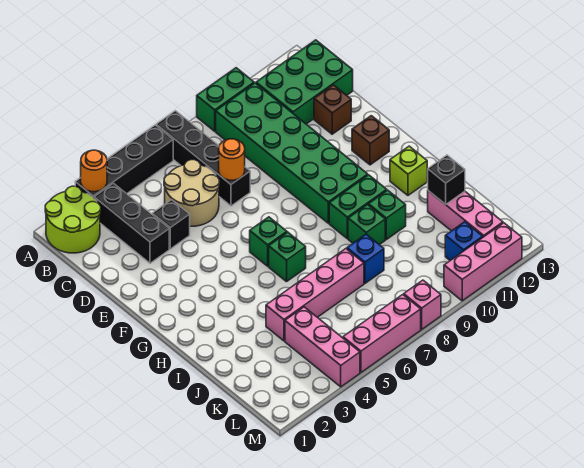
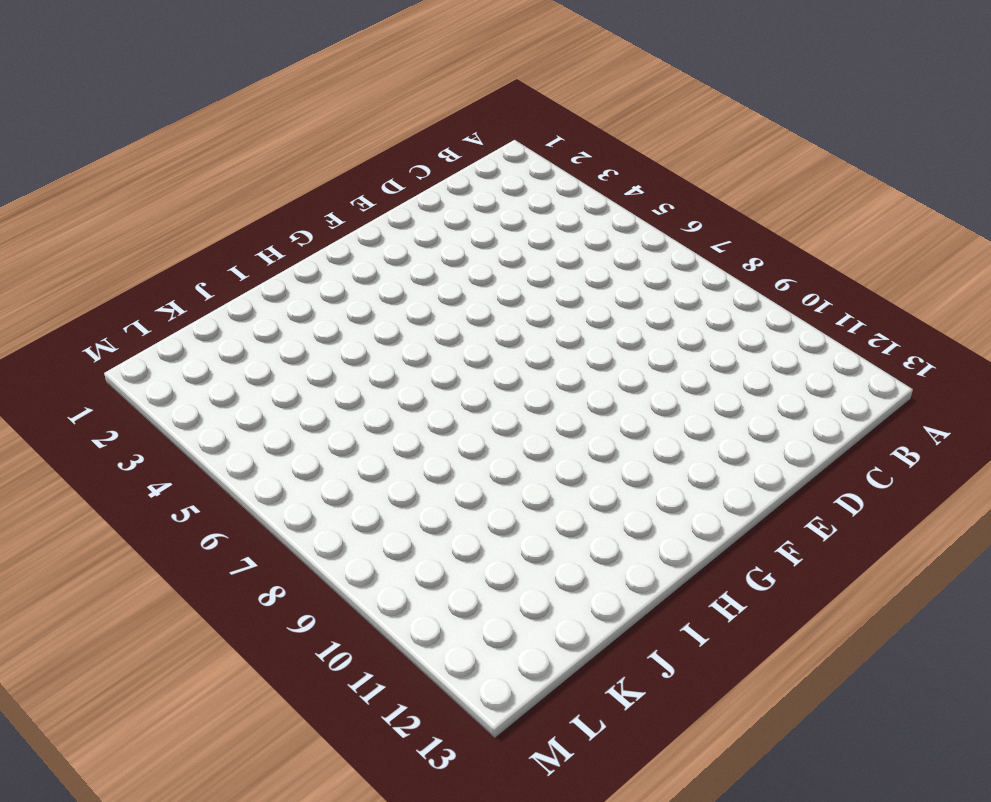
none -> lime 2x2 round brick [45,186,101,253]
none -> black 1x4 brick [75,125,173,198]
none -> black 1x4 brick [156,111,250,206]

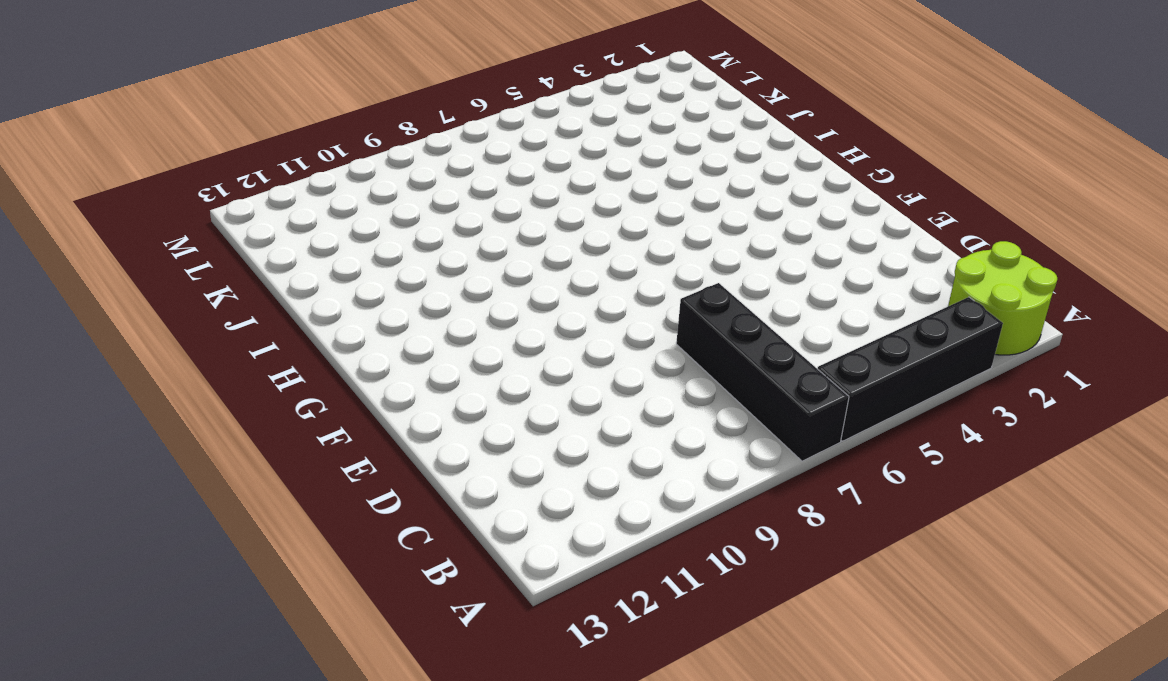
none -> green 1x2 brick [197,68,254,131]
none -> black 1x3 brick [94,183,169,263]
none -> green 2x6 brick [216,83,368,223]

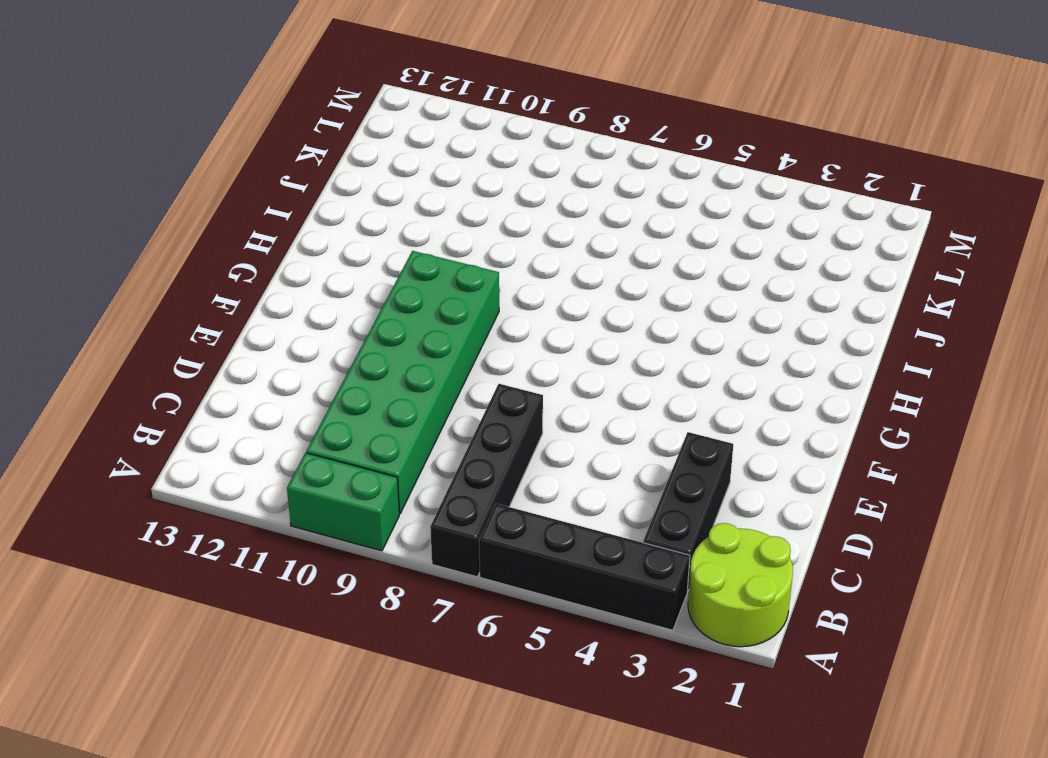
none -> green 2x3 brick [256,40,353,124]
none -> tan 2x2 round brick [164,160,220,226]
none -> black 1x1 brick [152,200,190,249]

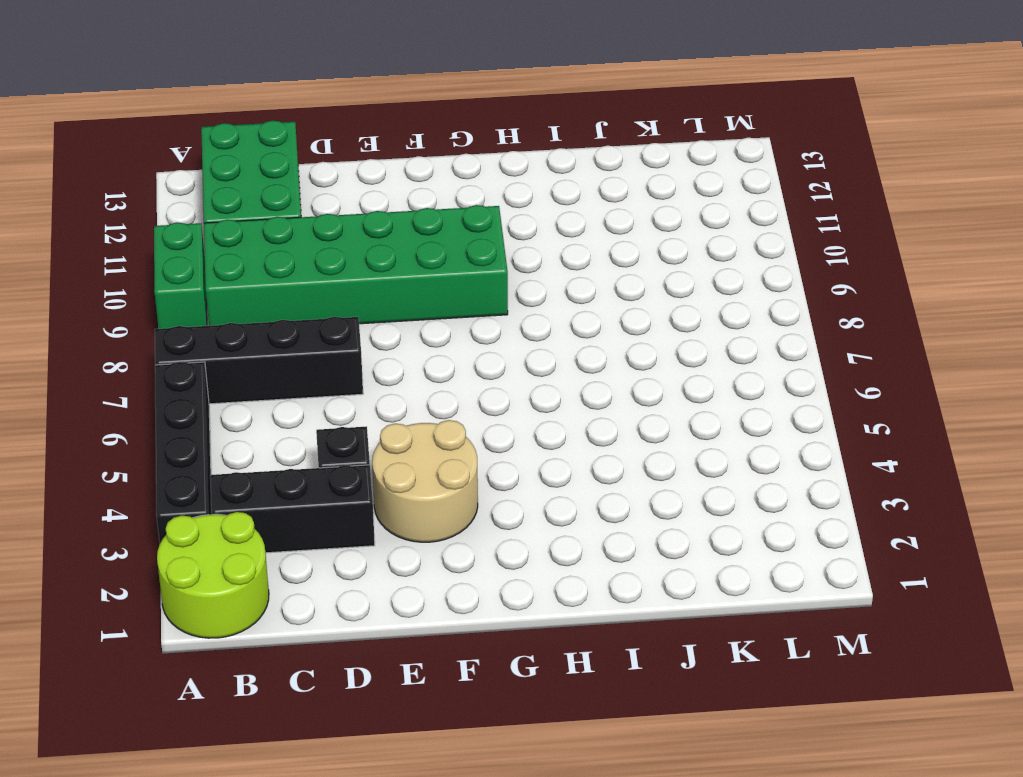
tan 2x2 round brick [372,420,478,542] -> tan 2x2 round brick moved to [164,160,220,226]
none -> brown 1x1 brick [314,85,351,134]
none -> brown 1x1 brick [352,116,389,165]
none -> green 1x1 brick [250,217,287,266]

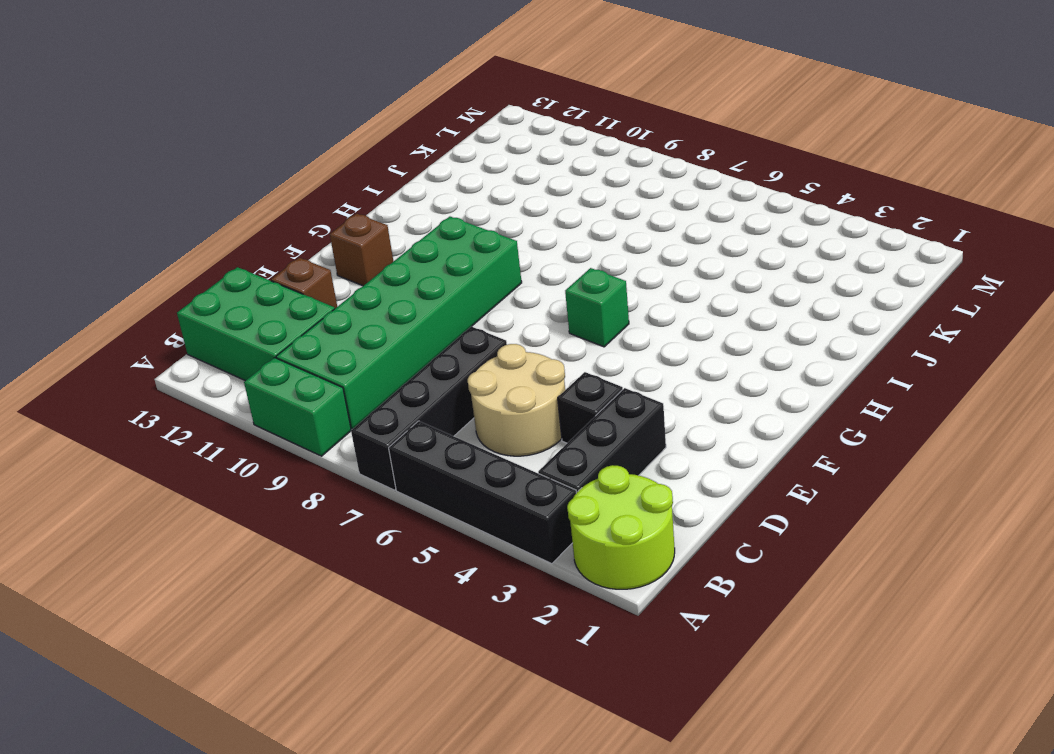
none -> green 1x1 brick [269,232,306,282]
none -> green 1x2 brick [329,175,387,238]
none -> lime 1x1 brick [390,146,427,195]

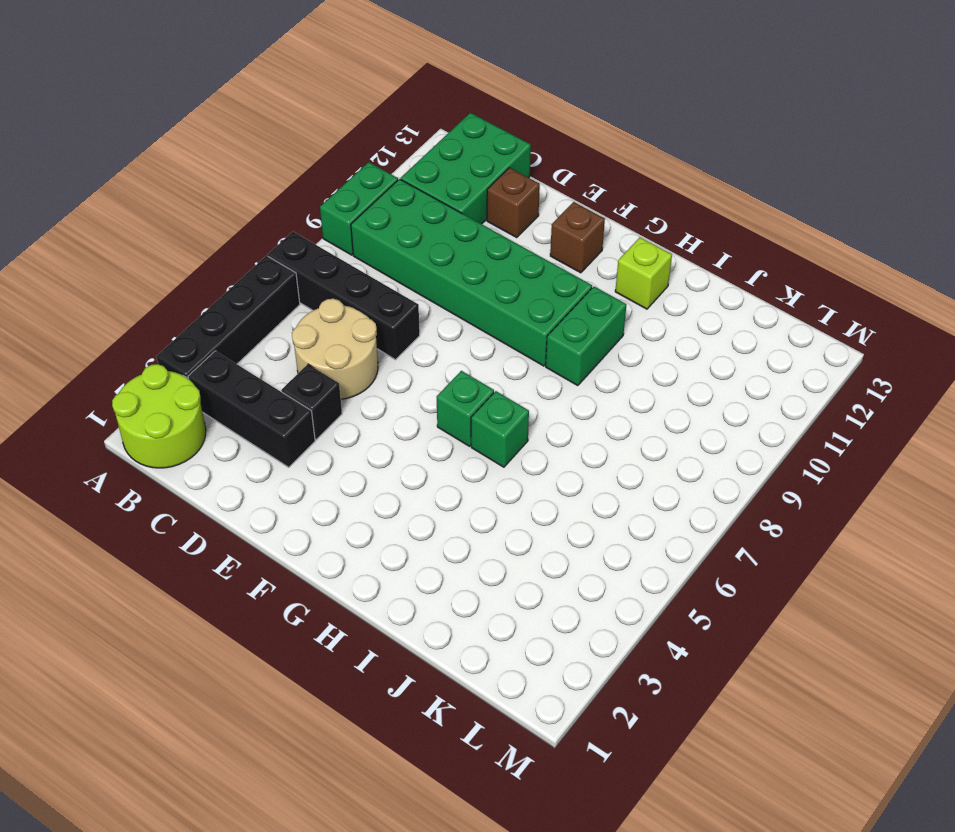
none -> green 1x1 brick [348,205,385,245]
none -> green 1x1 brick [368,190,406,240]
none -> pink 1x4 brick [266,249,364,341]

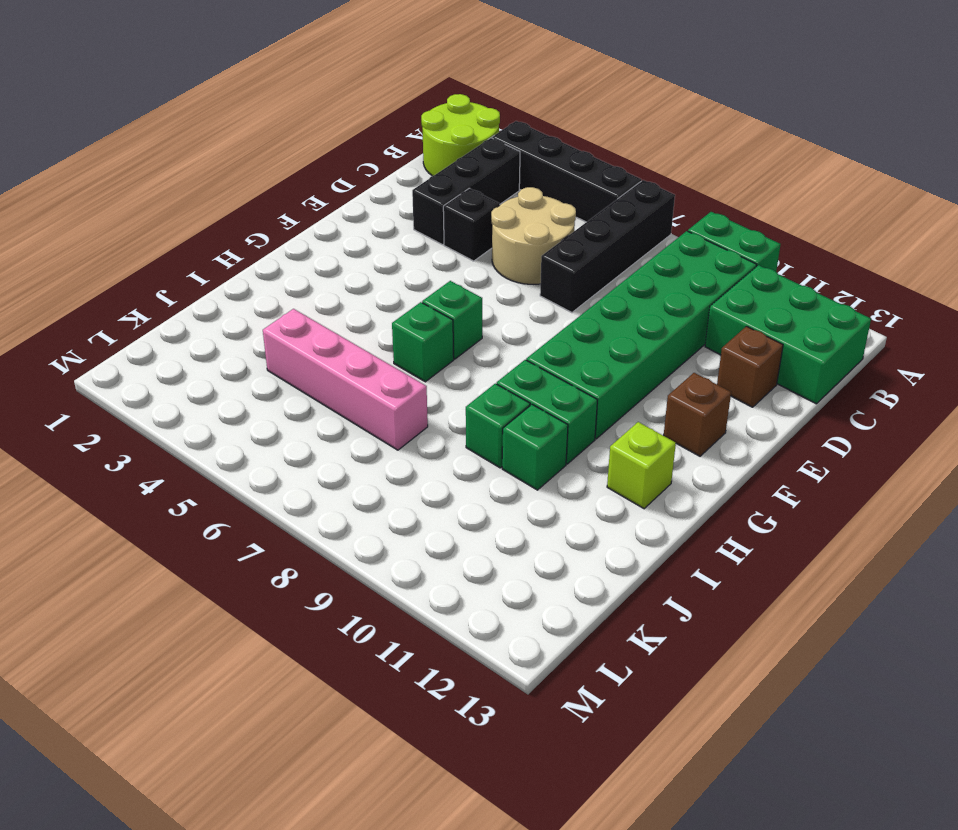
none -> blue 1x1 brick [347,234,384,283]
none -> pink 1x3 brick [428,191,503,237]
none -> pink 1x3 brick [285,307,360,387]

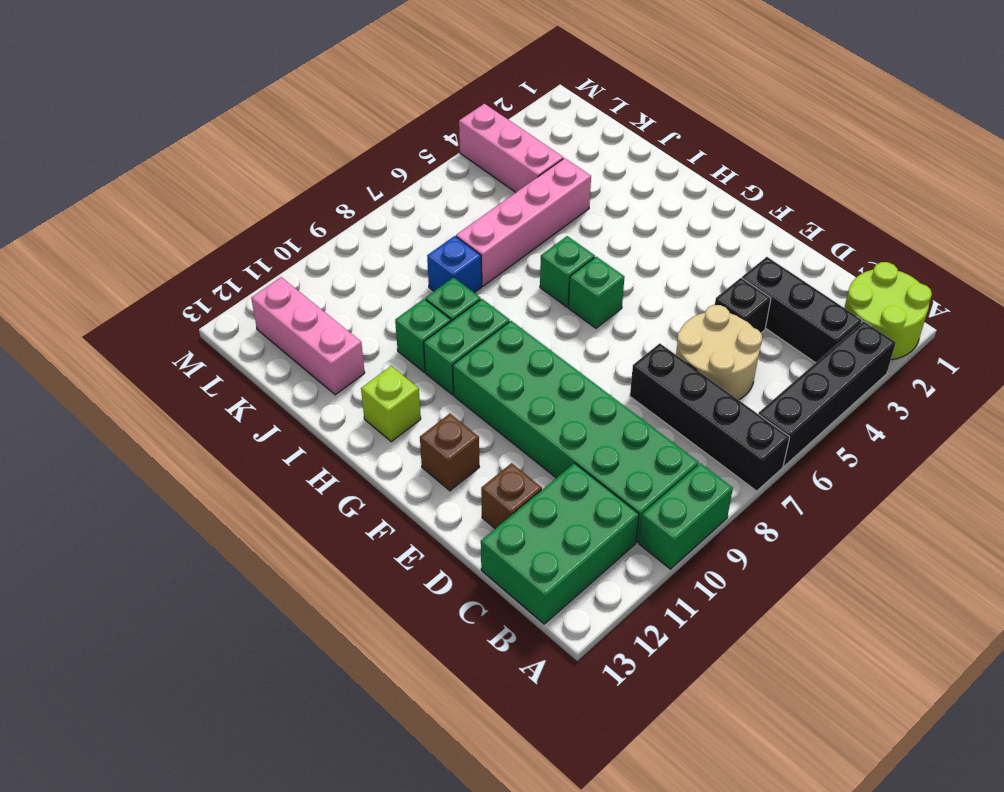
none -> blue 1x1 brick [445,222,483,260]
none -> pink 1x3 brick [343,295,421,372]
none -> pink 1x1 brick [404,280,441,329]

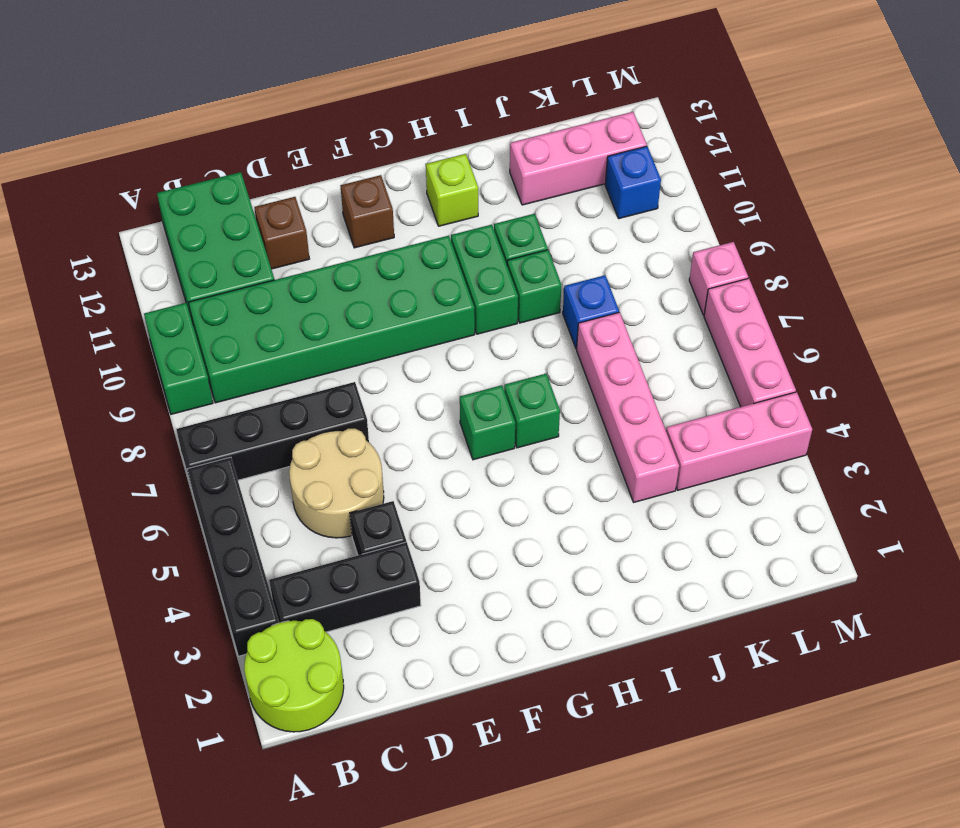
none -> pink 1x3 brick [444,223,522,301]
none -> orange 1x1 round brick [81,150,107,192]
none -> orange 1x1 round brick [219,139,245,180]

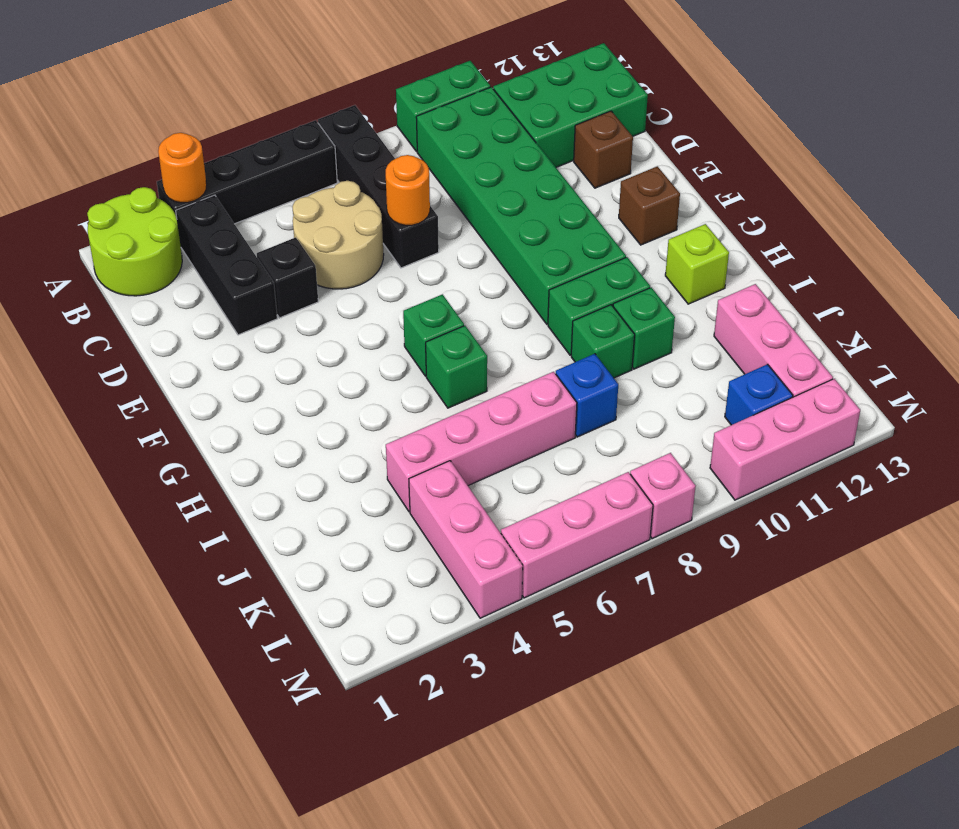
none -> black 1x1 brick [427,155,465,204]

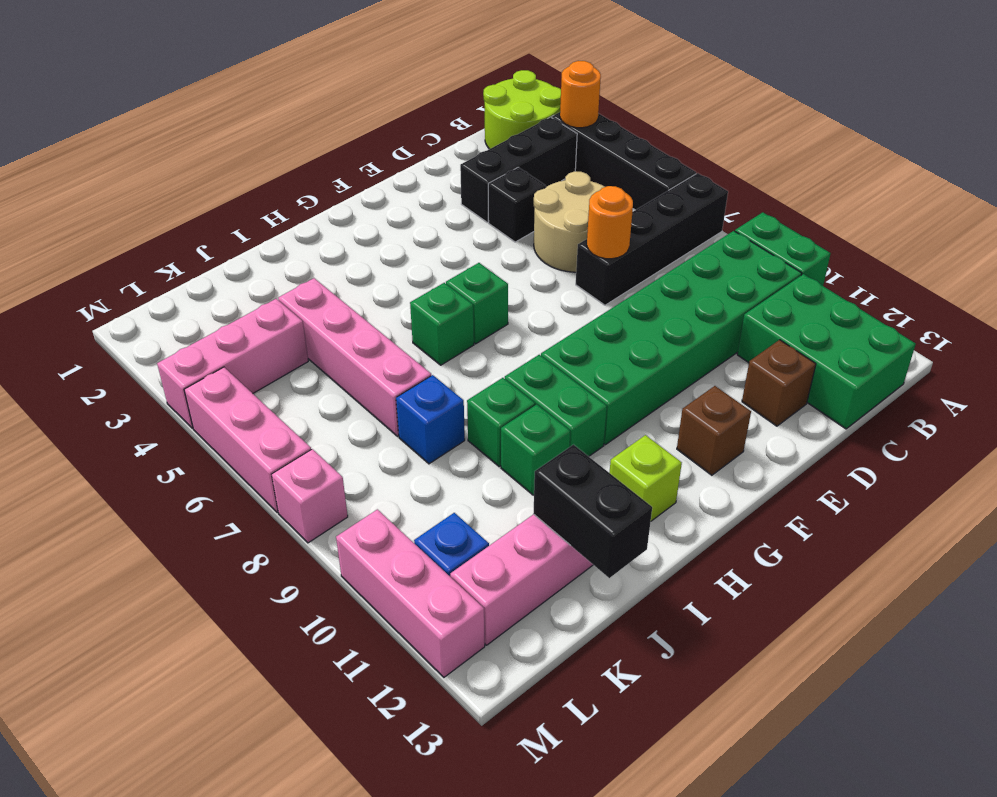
black 1x2 brick [533,445,652,578] -> black 1x1 brick [427,155,465,204]

